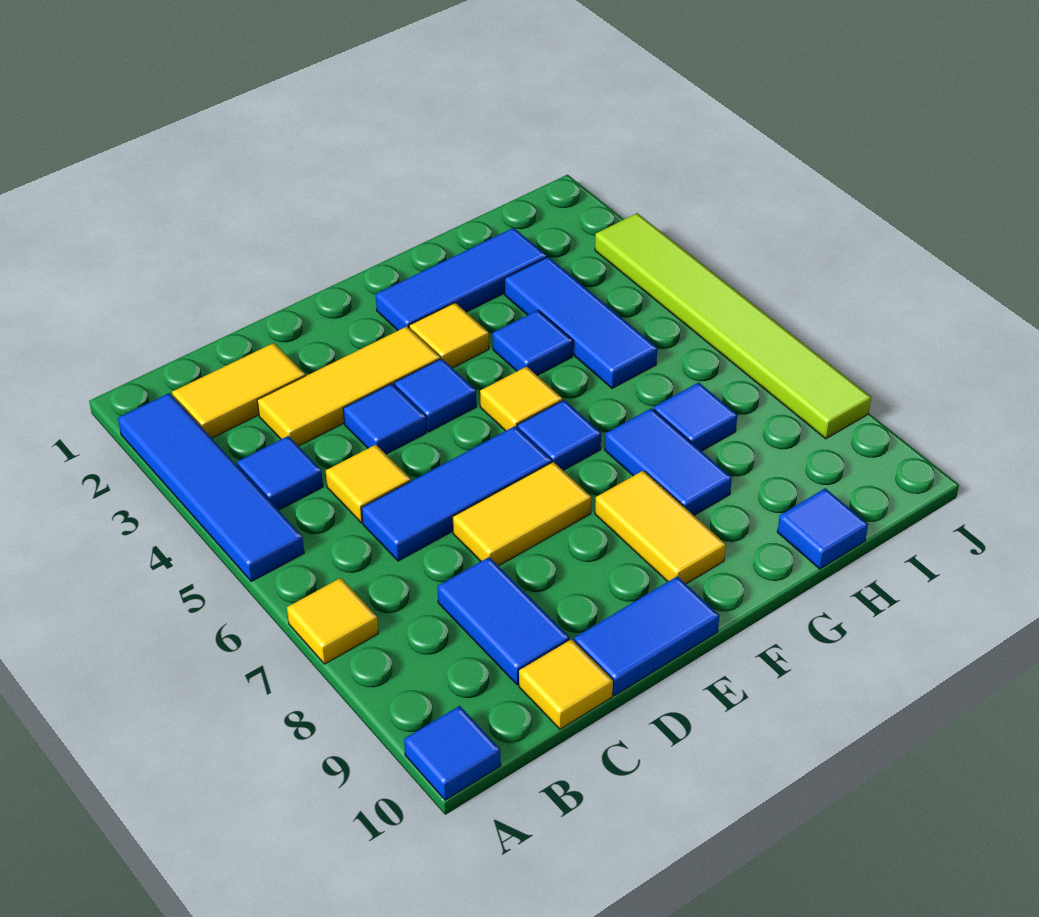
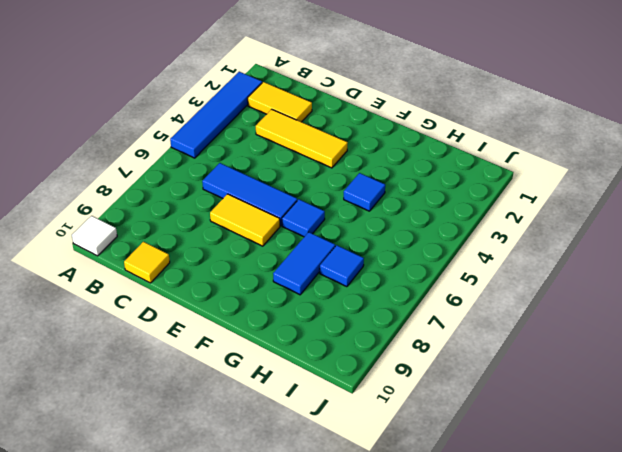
white 1x1 tile [72,216,117,256] -> blue 1x1 tile [404,706,501,800]
none -> yellow 1x1 tile [287,578,378,664]
none -> blue 1x1 tile [237,436,323,510]
none -> yellow 1x1 tile [326,445,411,523]

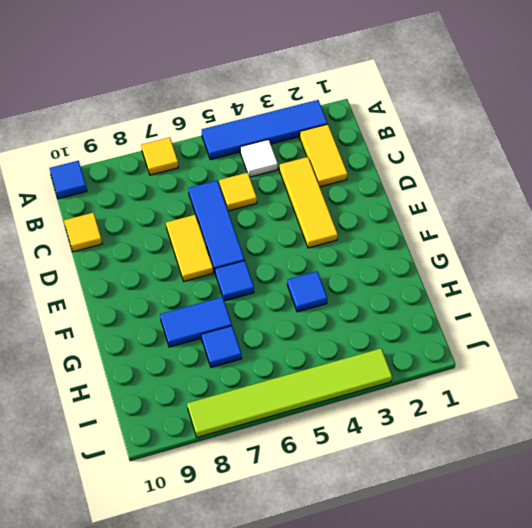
white 1x1 tile [240,140,278,177] -> blue 1x1 tile [237,436,323,510]
none -> blue 1x2 tile [437,557,570,685]
none -> blue 1x1 tile [343,384,426,454]
none -> blue 1x2 tile [574,576,719,695]

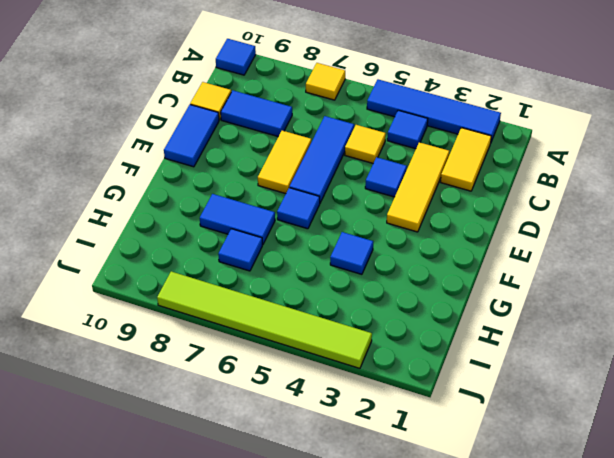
none -> blue 1x1 tile [394,359,476,432]
none -> blue 1x3 tile [376,228,547,330]
none -> yellow 1x1 tile [409,303,489,368]

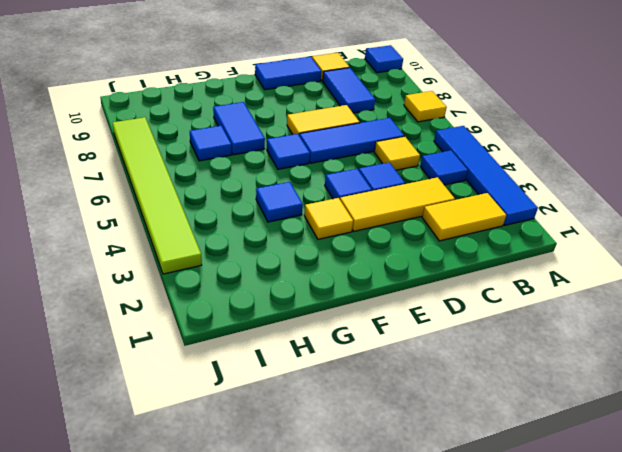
none -> blue 1x3 tile [376,228,547,330]
none -> yellow 1x1 tile [480,366,562,431]
none -> yellow 1x2 tile [595,471,726,584]

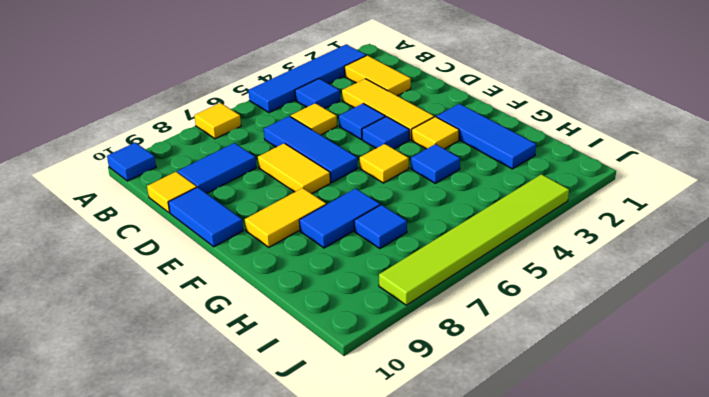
none -> blue 1x1 tile [517,400,601,470]
none -> blue 1x3 tile [505,257,657,388]
none -> blue 1x1 tile [777,488,868,569]

